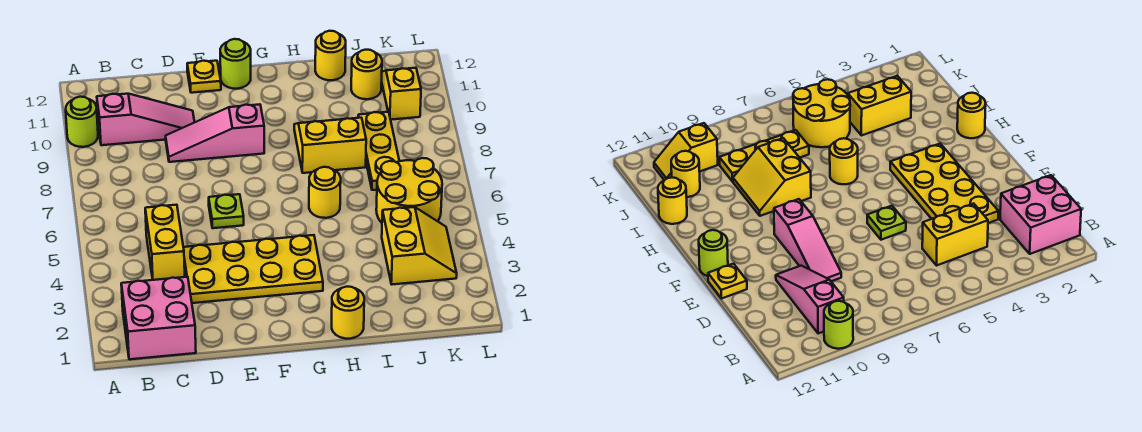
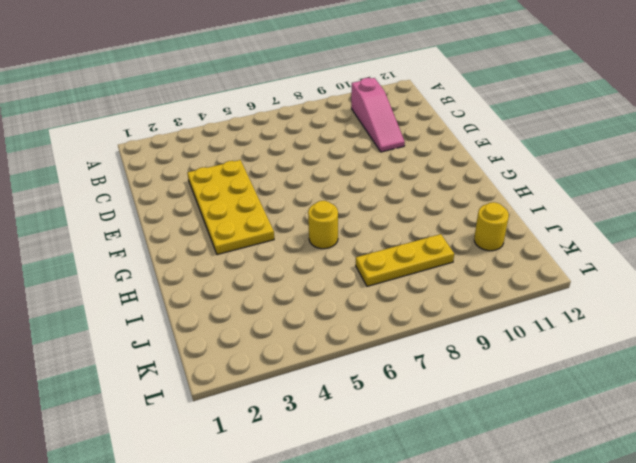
none -> lime 1x1 round brick [66,97,98,147]
none -> pink 2x2 brick [121,277,196,359]
none -> yellow 1x2 brick [145,205,185,280]

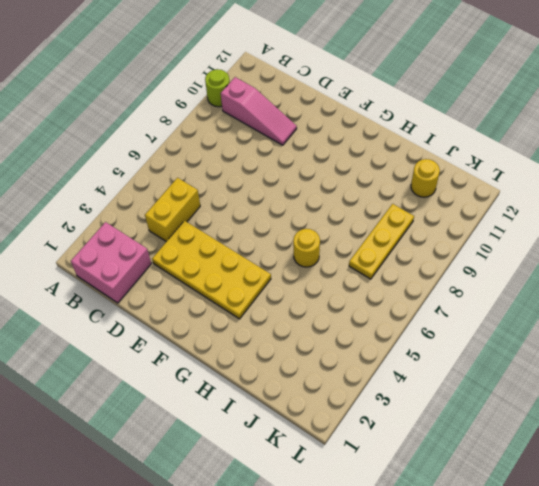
none -> pink 1x3 slope [166,104,264,162]
none -> lime 1x1 plate [209,194,244,228]
none -> yellow 1x1 plate [187,61,221,93]

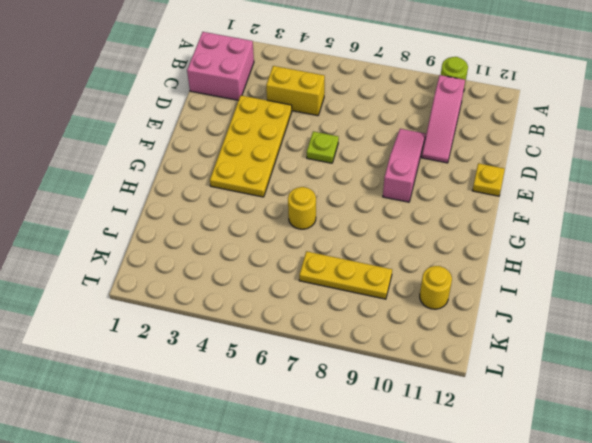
none -> lime 1x1 round brick [220,39,251,89]
none -> yellow 1x1 round brick [332,287,364,339]
none -> yellow 2x2 slope [294,118,366,173]

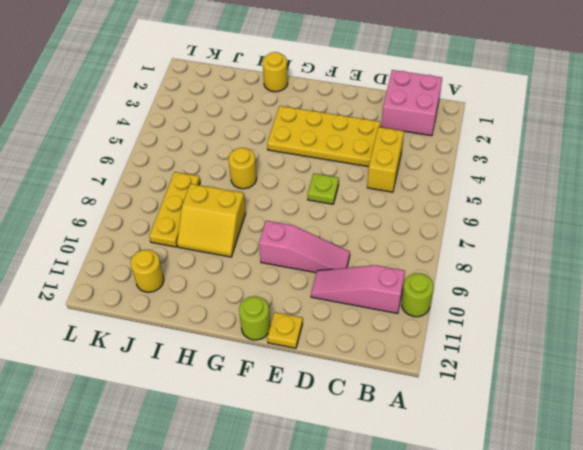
none -> yellow 1x1 round brick [315,31,346,80]
none -> yellow 2x2 slope [382,207,457,284]
none -> yellow 2x2 round brick [376,158,442,223]

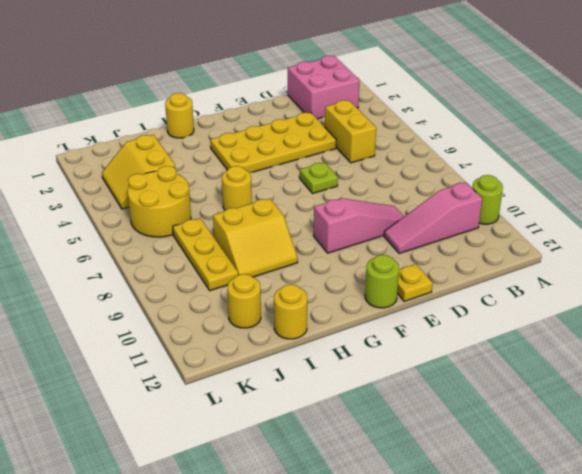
none -> yellow 1x2 slope [382,68,421,120]

